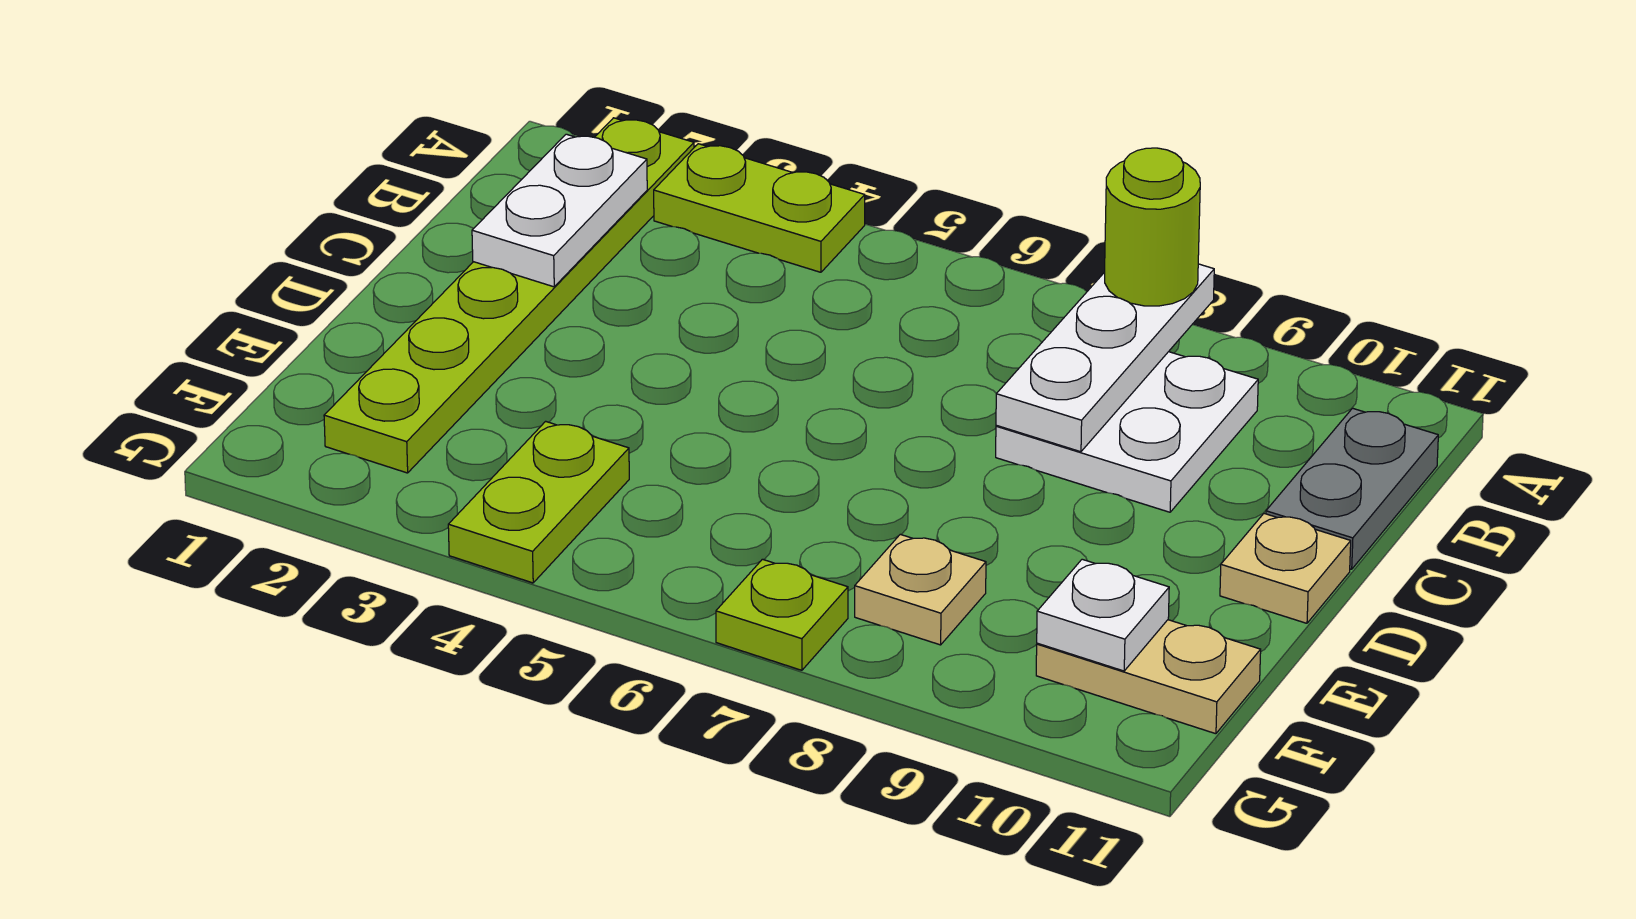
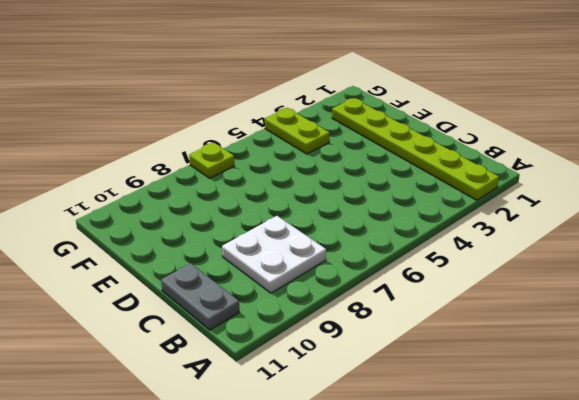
none -> lime 1x2 plate [654,144,865,272]
none -> tan 1x1 plate [1220,514,1351,623]
none -> tan 1x1 plate [855,534,986,645]

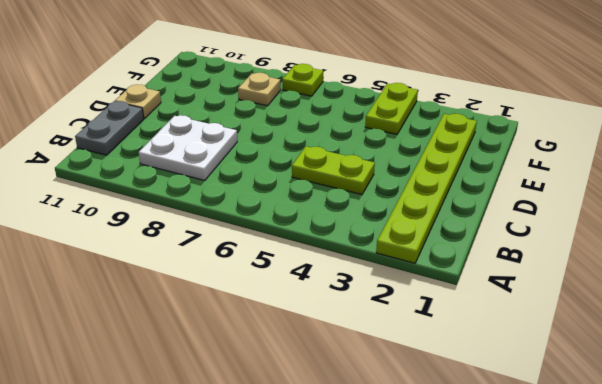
lime 1x2 plate [292,146,375,195] -> lime 1x2 plate moved to [654,144,865,272]
none -> tan 1x2 plate [1036,620,1261,734]
none -> white 1x3 plate [996,264,1214,452]
none -> white 1x2 plate [472,134,647,287]

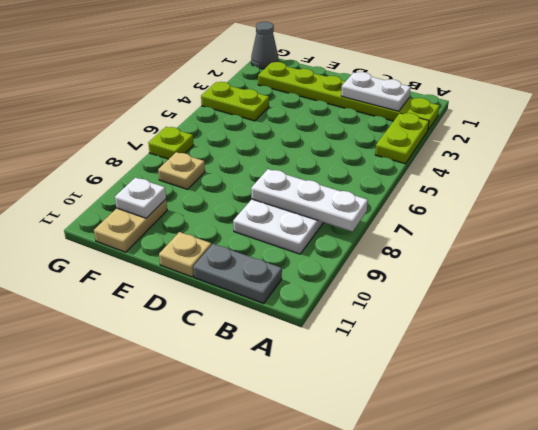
grey 1x1 cone [251,22,278,69] -> none
none -> lime 1x1 round brick [1105,148,1200,306]

